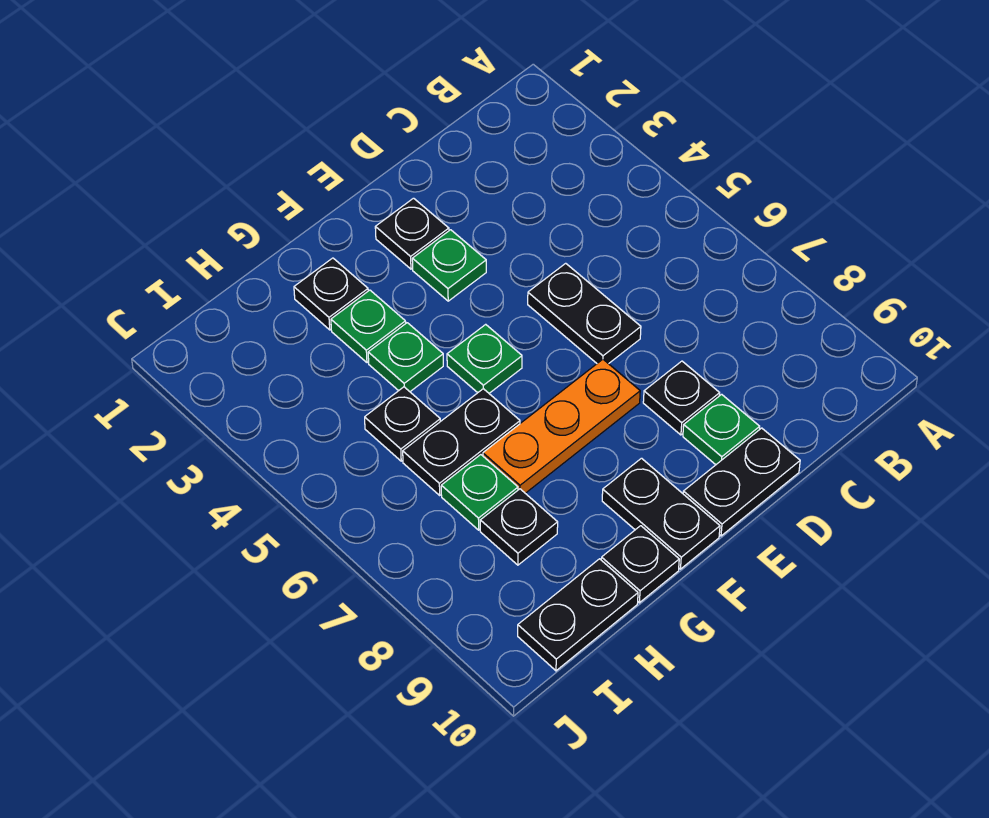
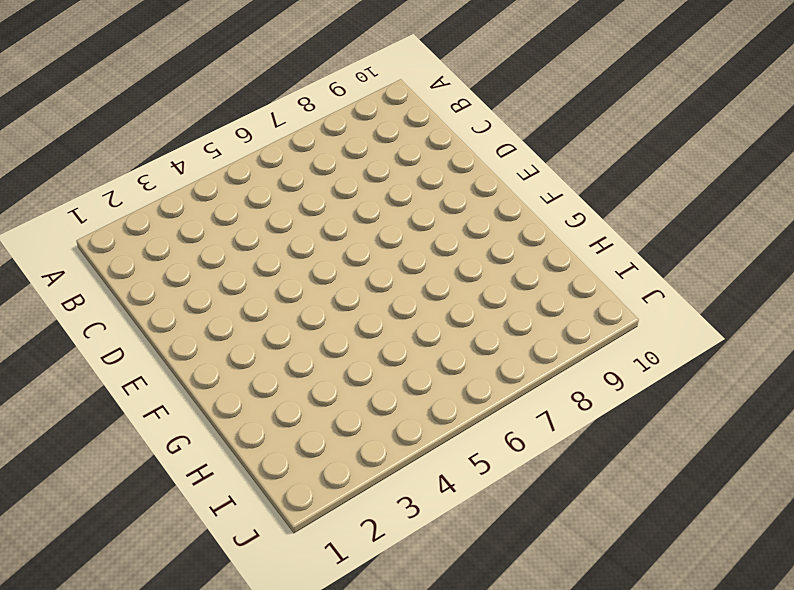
none -> black 1x2 plate [528,263,641,364]
none -> black 1x1 plate [643,361,720,435]
none -> green 1x1 plate [683,394,760,465]

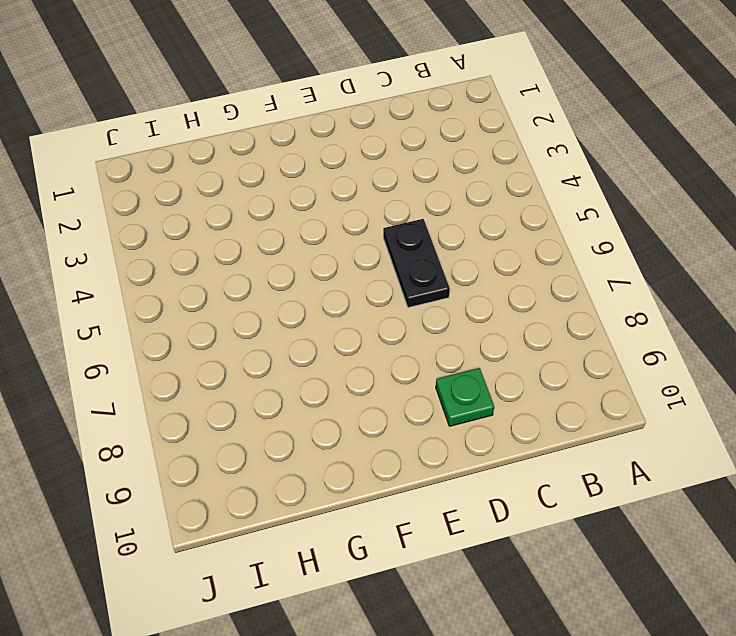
none -> black 1x1 plate [643,361,720,435]
none -> black 1x2 plate [683,428,800,536]
none -> black 1x1 plate [375,198,449,269]

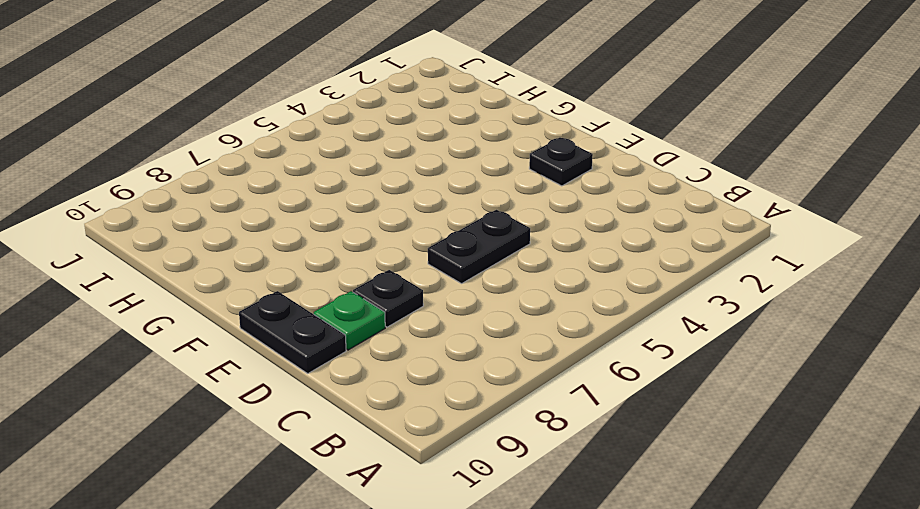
none -> green 1x1 plate [412,230,486,301]
none -> orange 1x3 plate [483,359,640,493]
none -> green 1x1 plate [447,324,522,393]

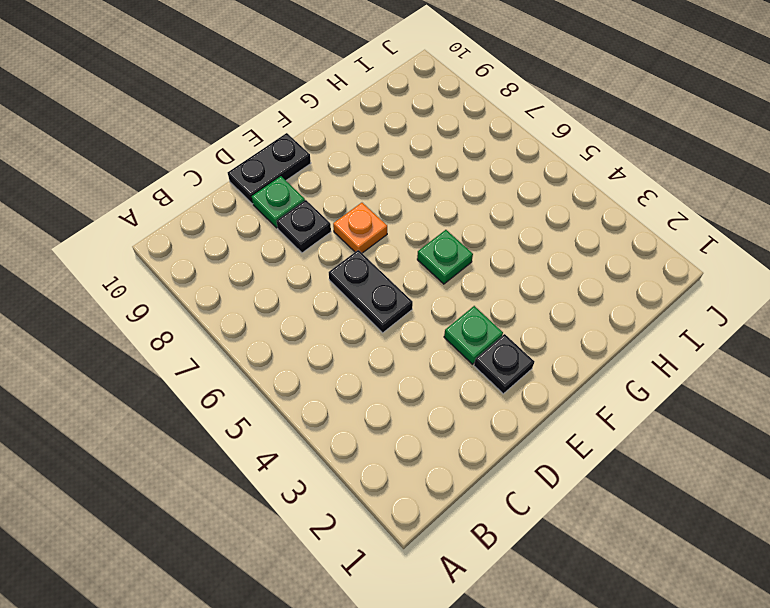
orange 1x1 plate [333,203,387,253] -> orange 1x3 plate [483,359,640,493]
none -> black 1x2 plate [602,458,720,569]
none -> black 1x1 plate [294,258,368,330]
none -> green 1x1 plate [331,290,406,363]

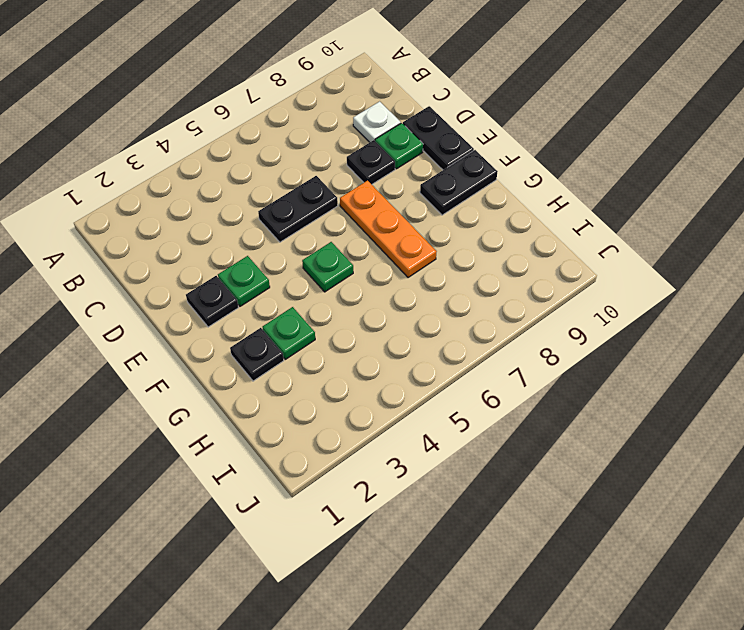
white 1x1 plate [353,101,401,142] -> none
none -> green 1x1 plate [368,323,443,392]
none -> black 1x2 plate [403,389,520,495]
none -> black 1x1 plate [601,526,679,603]

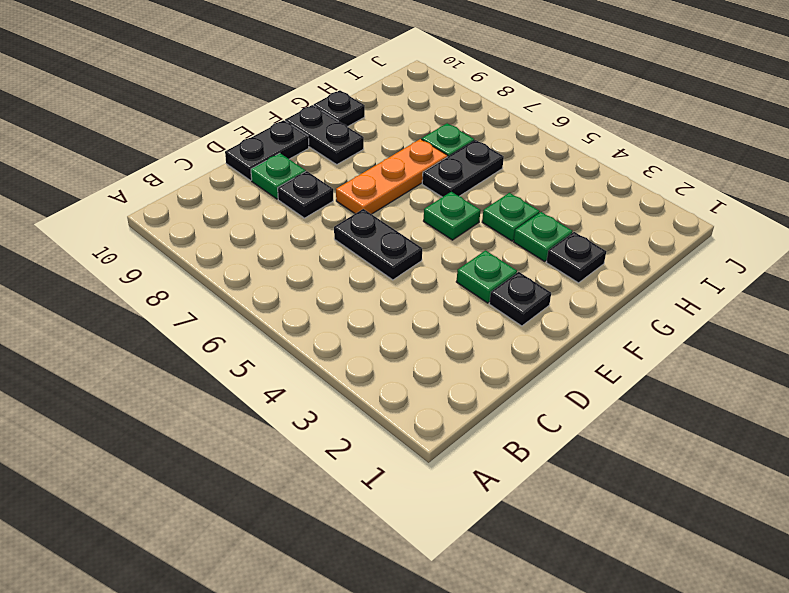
none -> black 1x1 plate [365,387,440,461]
none -> black 1x1 plate [480,489,558,565]
none -> black 1x2 plate [518,559,638,671]

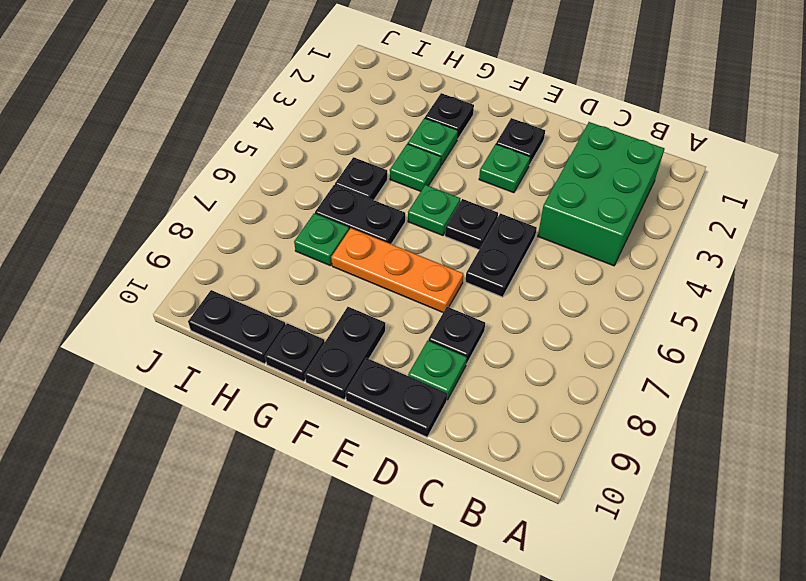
green 2x3 brick [538,122,664,266] -> none
black 1x1 plate [445,199,498,250] -> black 1x1 plate moved to [480,489,558,565]

